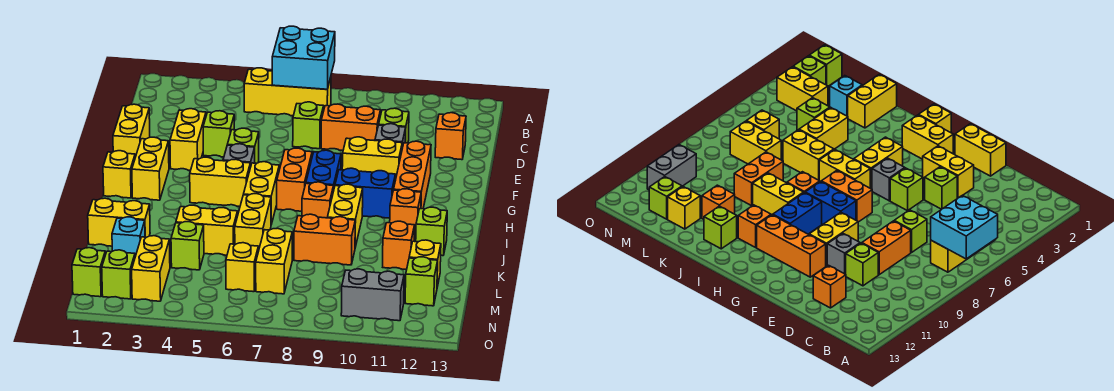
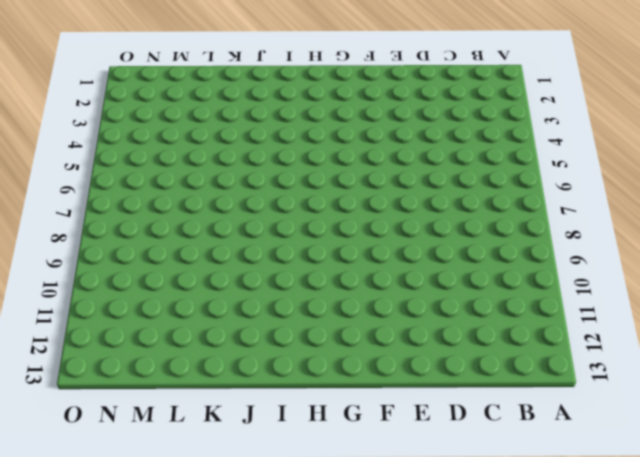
none -> yellow 1x3 brick [244,68,331,116]
none -> lime 1x1 brick [293,102,324,149]
none -> orange 1x2 brick [321,104,381,150]
none -> lime 1x1 brick [379,108,409,143]

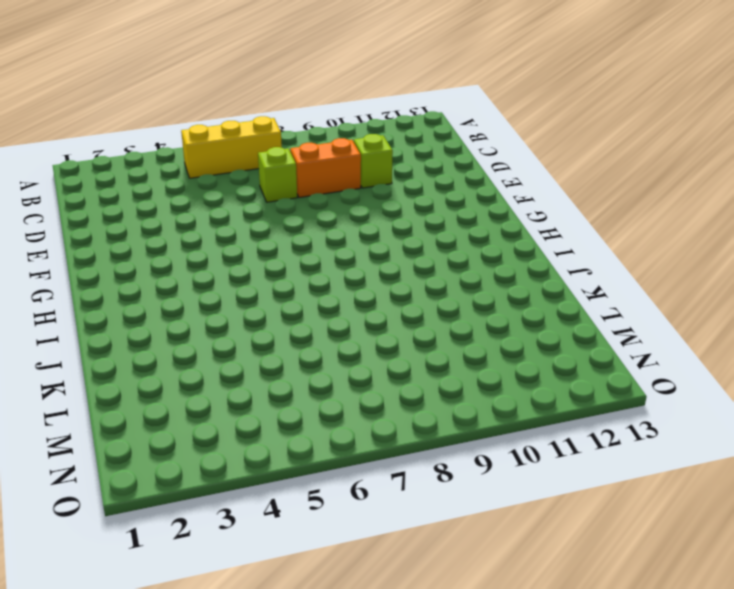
none -> orange 1x1 brick [435,113,466,160]
none -> yellow 1x2 brick [113,104,150,157]
none -> yellow 1x2 brick [170,109,206,170]
none -> lime 1x1 brick [203,111,234,157]

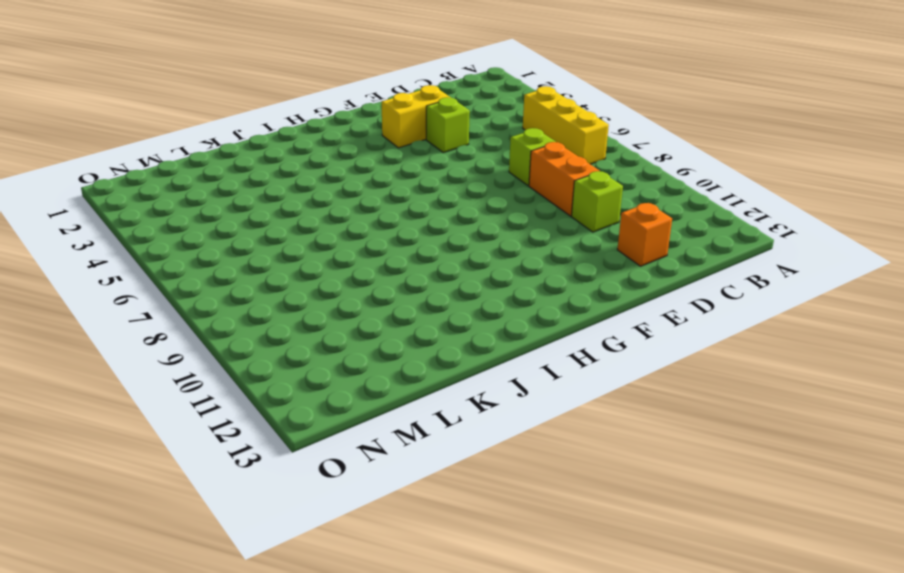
none -> yellow 1x2 brick [113,104,150,157]
none -> grey 1x1 brick [375,124,406,148]
none -> lime 1x1 brick [227,128,259,163]
none -> yellow 1x2 brick [342,137,402,180]

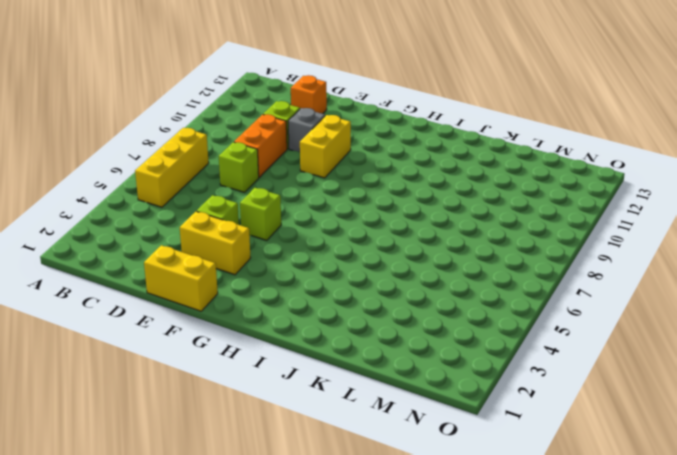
none -> orange 1x3 brick [394,141,431,209]
none -> yellow 1x2 brick [132,137,169,200]
none -> grey 1x1 brick [223,144,255,167]
none -> orange 1x2 brick [277,148,312,211]

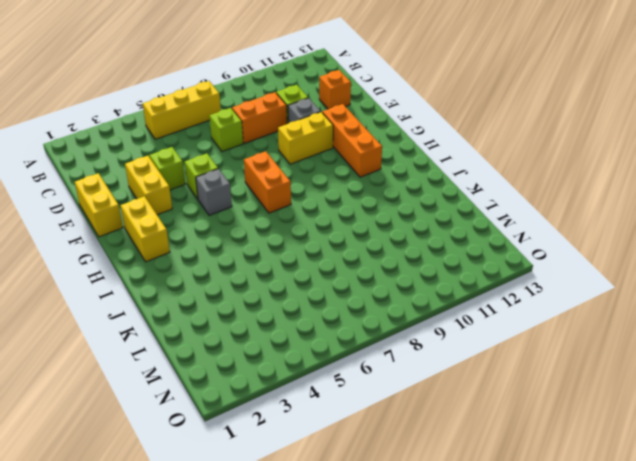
none -> blue 1x2 brick [306,150,341,191]
none -> yellow 1x1 brick [103,151,135,198]
none -> yellow 1x2 brick [190,157,250,207]
none -> yellow 1x2 brick [243,162,279,224]

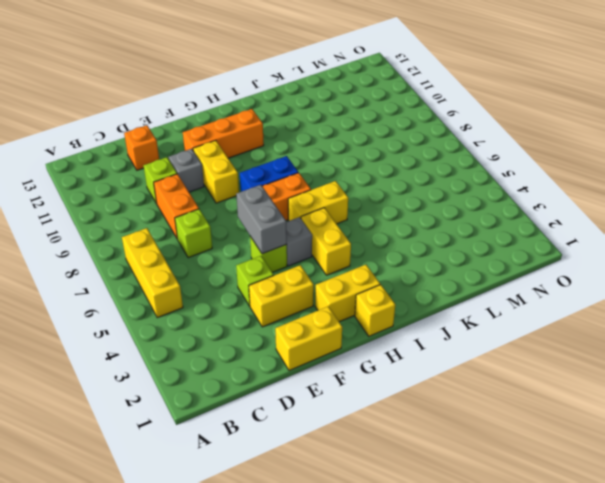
grey 1x2 brick [236,185,287,254] -> grey 1x2 brick moved to [341,269,404,321]
none -> blue 1x2 brick [335,168,395,218]
none -> orange 1x1 brick [302,182,334,218]
none -> yellow 1x2 brick [327,184,363,247]
none -> orange 1x1 brick [390,189,421,237]

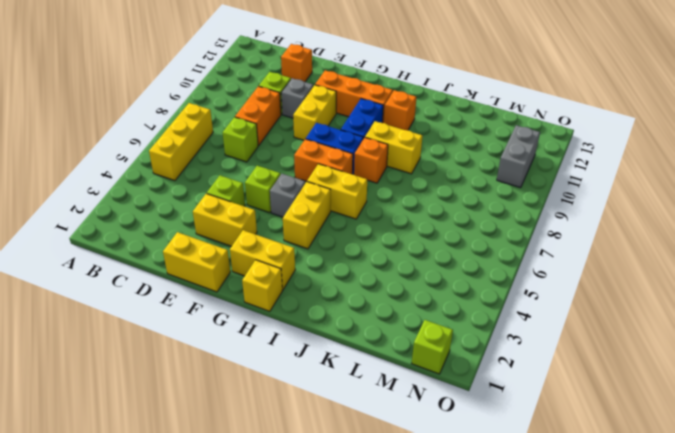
none -> yellow 1x2 brick [235,194,271,251]
none -> lime 1x1 brick [416,207,447,256]
none -> yellow 1x2 brick [88,198,150,246]
none -> yellow 1x2 brick [176,205,238,255]

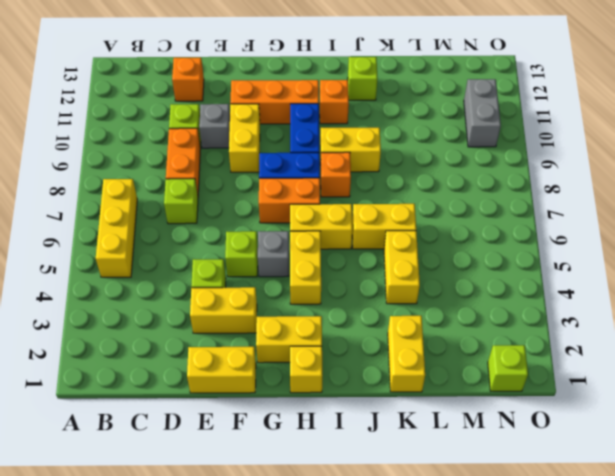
none -> orange 1x2 brick [294,214,355,265]
none -> orange 1x1 brick [383,221,415,270]
none -> cyan 1x1 brick [112,217,145,257]
none -> lime 1x1 brick [171,222,204,270]

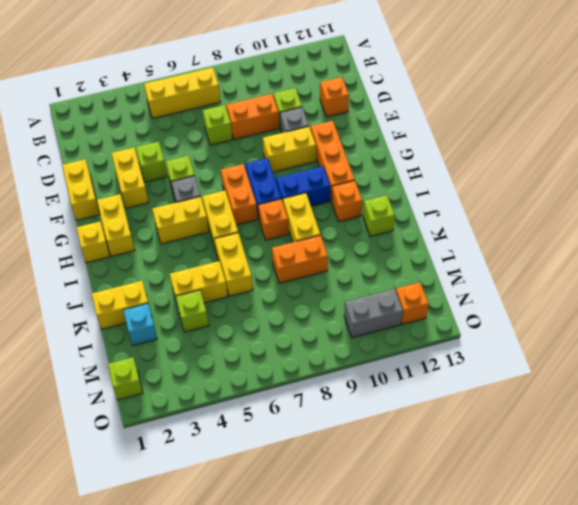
orange 1x1 brick [396,282,429,324] -> orange 1x1 brick moved to [383,221,415,270]
none -> yellow 1x2 brick [256,228,292,294]
none -> yellow 1x1 brick [409,240,441,287]
none -> yellow 1x2 brick [132,236,170,301]
none -> yellow 1x1 brick [226,243,258,292]

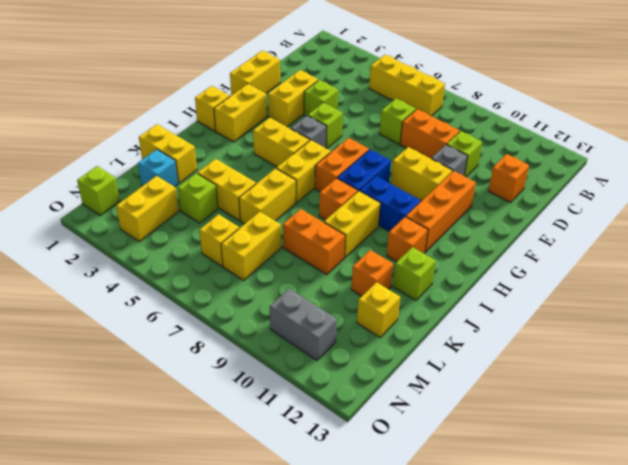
none -> lime 1x1 brick [405,257,438,306]
none -> lime 1x1 brick [102,250,135,299]
none -> cyan 2x2 brick [272,26,335,89]

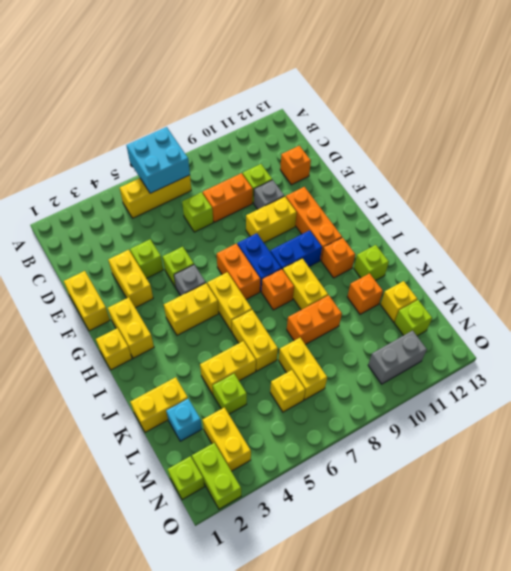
lime 1x2 brick [192,443,241,509] -> lime 1x1 brick [102,250,135,299]

